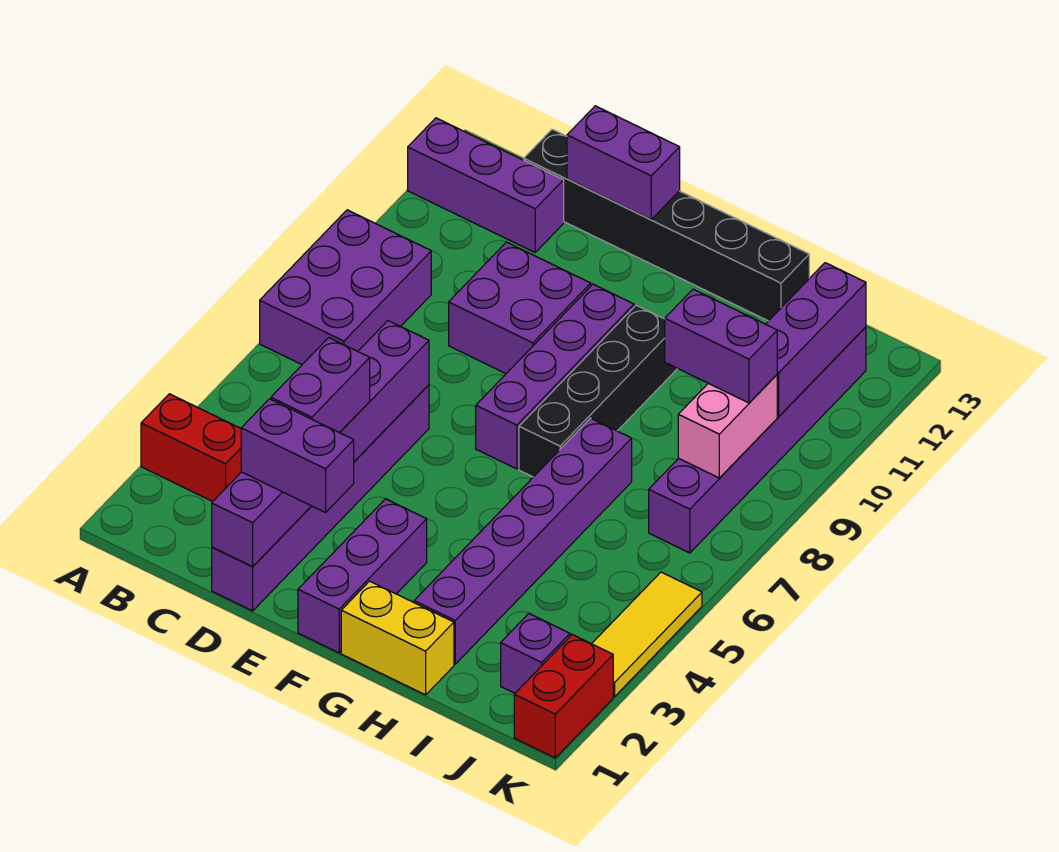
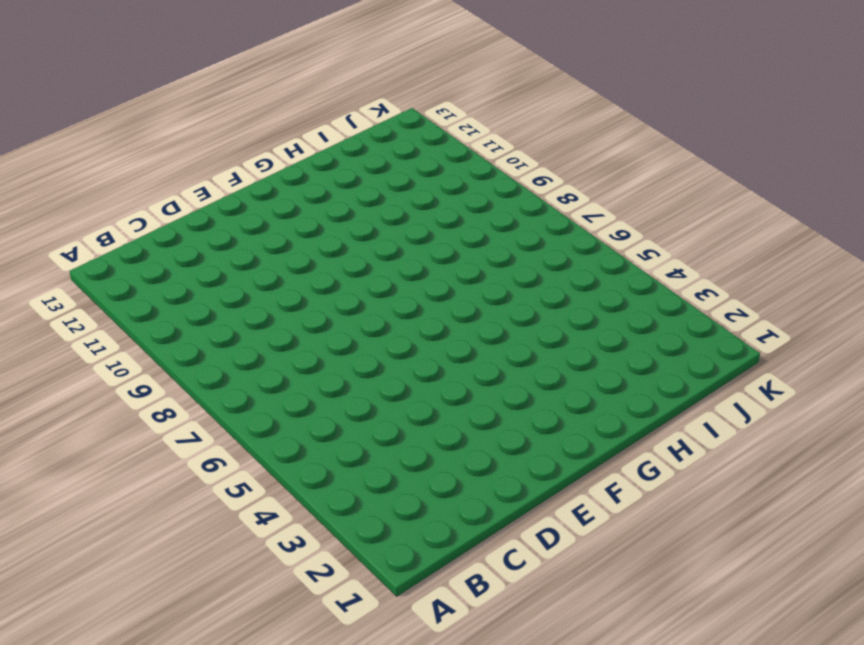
none -> red 1x2 brick [141,394,241,501]
none -> purple 2x3 brick [260,210,431,365]
none -> purple 1x3 brick [408,118,564,252]

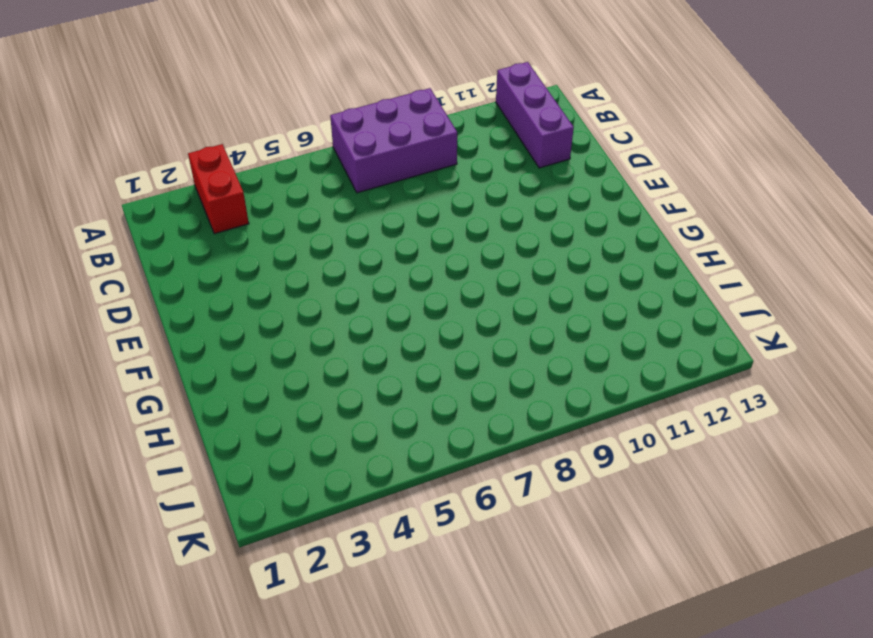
none -> black 1x6 brick [524,129,809,321]
none -> purple 1x6 brick [212,385,429,611]
none -> purple 2x2 brick [449,242,591,374]

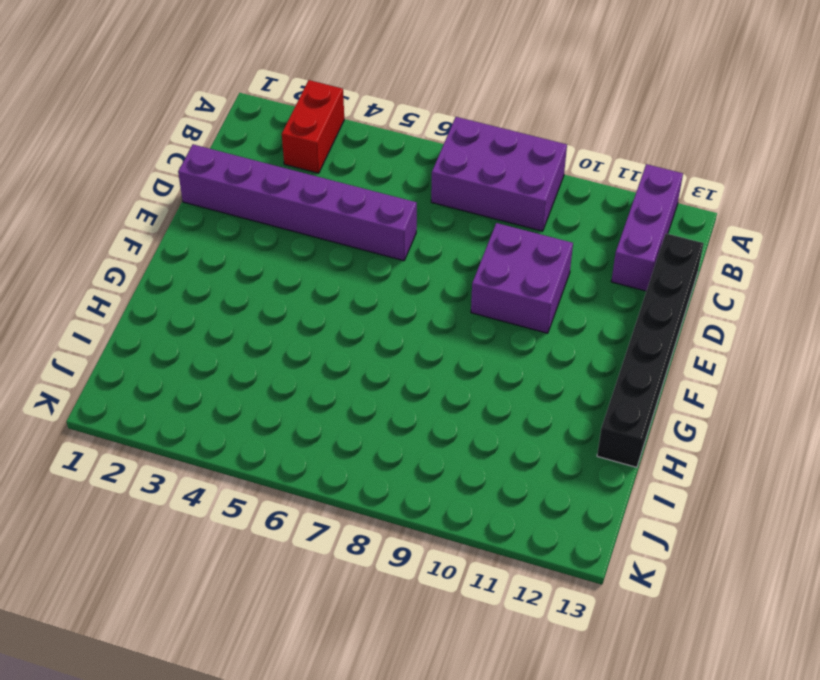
none -> purple 1x3 brick [298,499,427,653]
none -> purple 1x4 brick [476,284,634,469]
none -> yellow 1x2 brick [341,581,454,695]

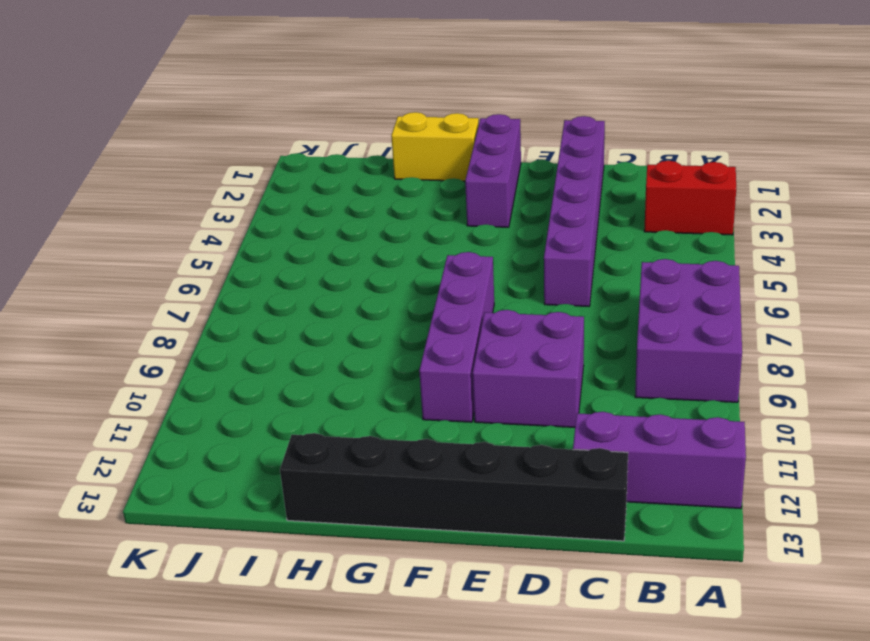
none -> black 1x4 brick [519,305,677,477]
none -> purple 1x6 brick [414,418,632,664]
none -> purple 1x1 brick [501,614,570,693]

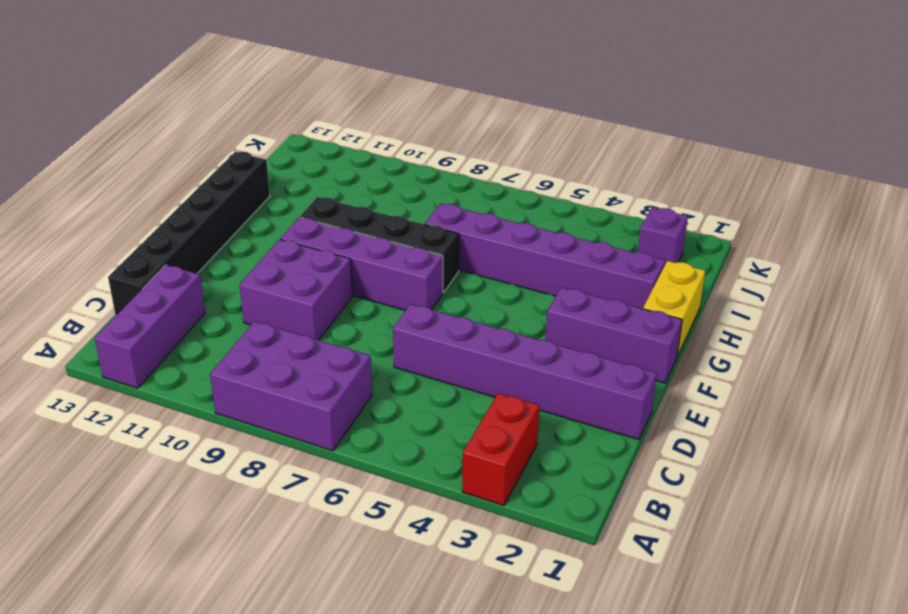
none -> purple 1x6 brick [649,327,866,553]
none -> red 1x2 brick [514,634,613,758]
none -> yellow 1x3 tile [592,572,702,697]

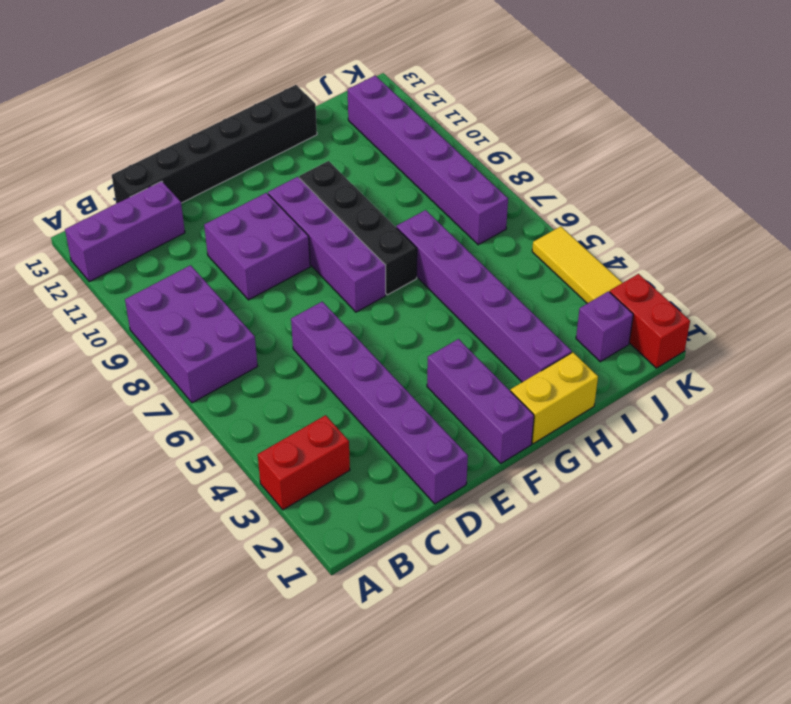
none -> purple 1x6 brick [212,321,429,567]
none -> purple 1x2 brick [567,106,680,219]
none -> pink 1x2 brick [678,375,777,478]

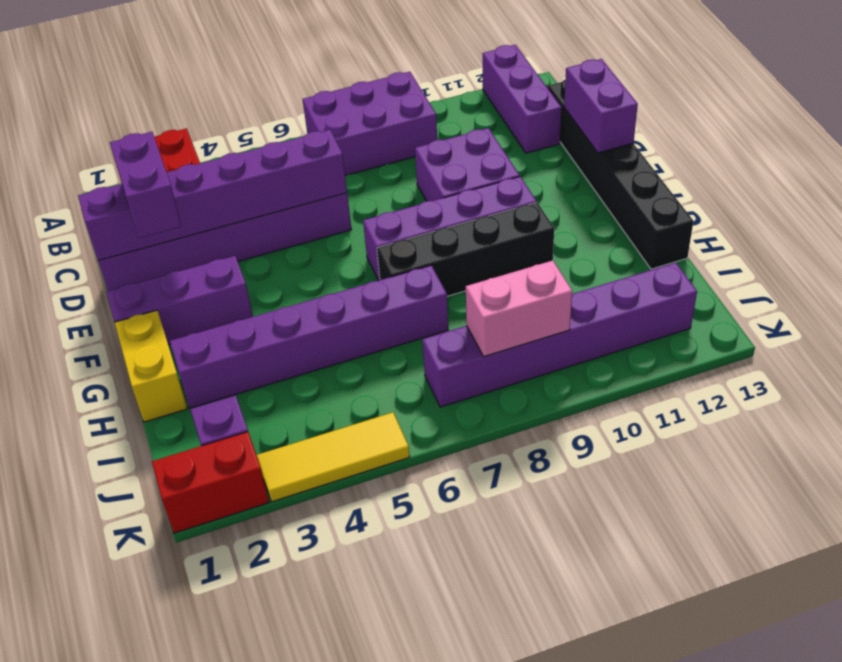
none -> purple 1x3 brick [766,263,866,417]
none -> purple 1x2 brick [271,338,370,433]
none -> purple 1x2 brick [665,289,777,403]

